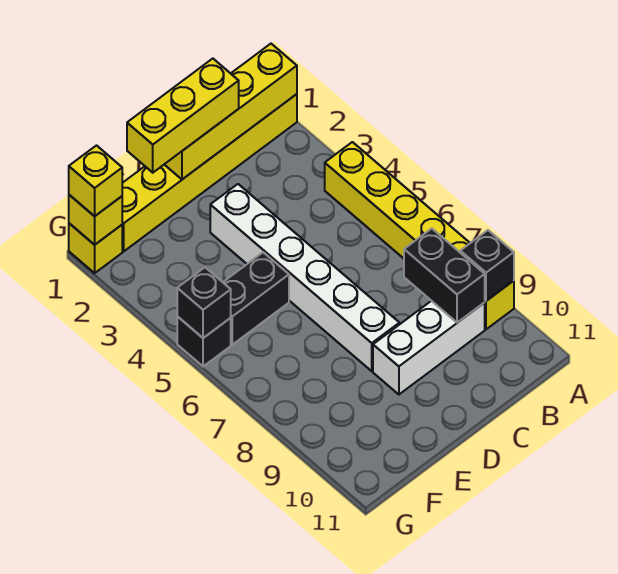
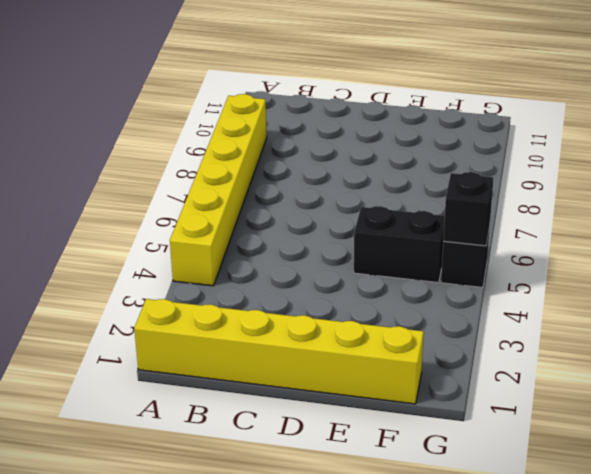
none -> white 1x3 brick [373,301,485,394]
none -> white 1x6 brick [210,184,399,371]
none -> yellow 1x1 brick [69,223,122,273]

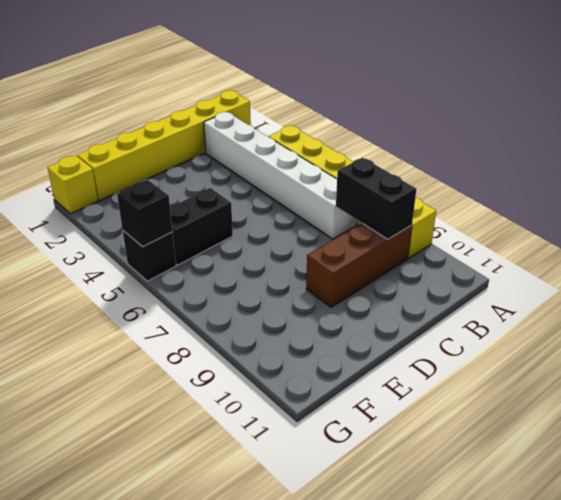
white 1x6 brick [204,112,357,239] -> white 1x6 brick moved to [210,184,399,371]
brown 1x3 brick [306,223,412,307] -> white 1x3 brick [373,301,485,394]
none -> yellow 1x4 brick [164,44,297,179]
none -> black 1x1 brick [460,230,514,301]
none -> yellow 1x1 brick [69,195,122,245]

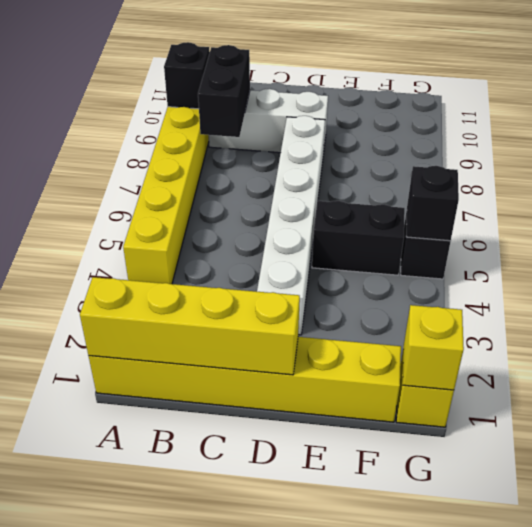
none -> yellow 1x3 brick [127,59,239,173]
none -> yellow 1x1 brick [69,146,122,216]

